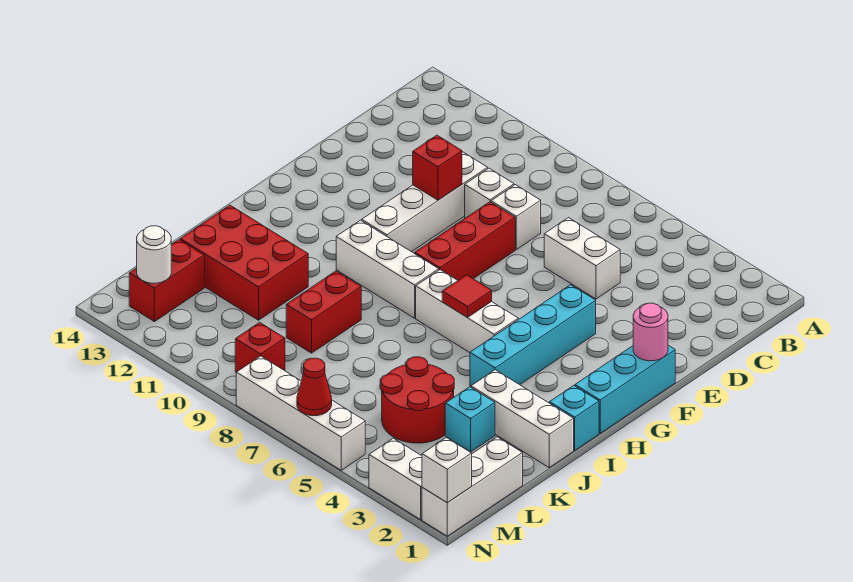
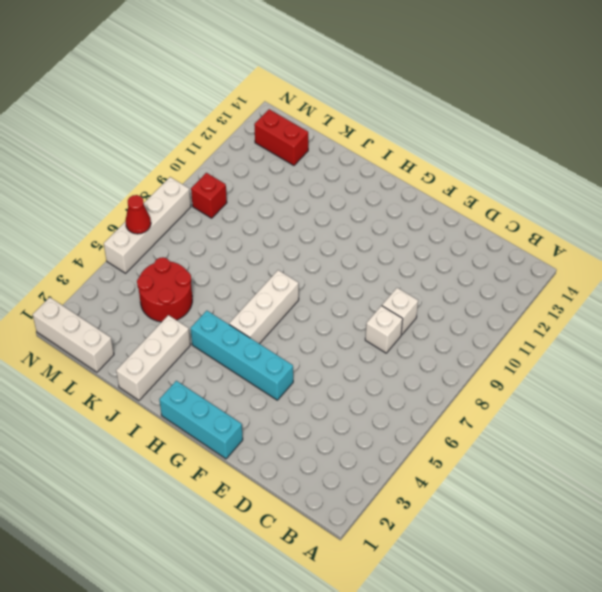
none -> white 1x2 brick [544,218,620,299]
none -> white 1x4 brick [362,152,488,252]
none -> red 1x3 brick [415,202,515,280]

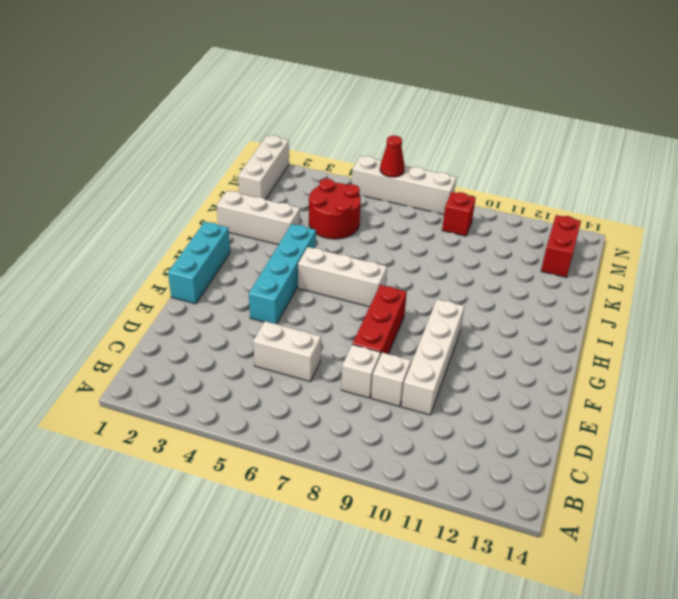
none -> white 1x3 brick [336,220,439,318]
none -> cyan 1x1 brick [549,386,599,450]
none -> red 1x2 brick [286,271,361,353]

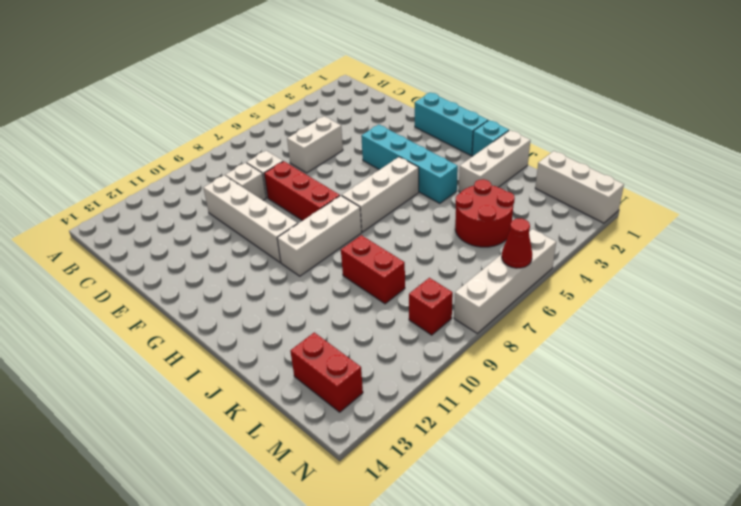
none -> red 2x3 brick [180,205,308,320]
none -> cyan 1x1 brick [445,387,495,452]
none -> white 1x2 brick [369,438,422,520]

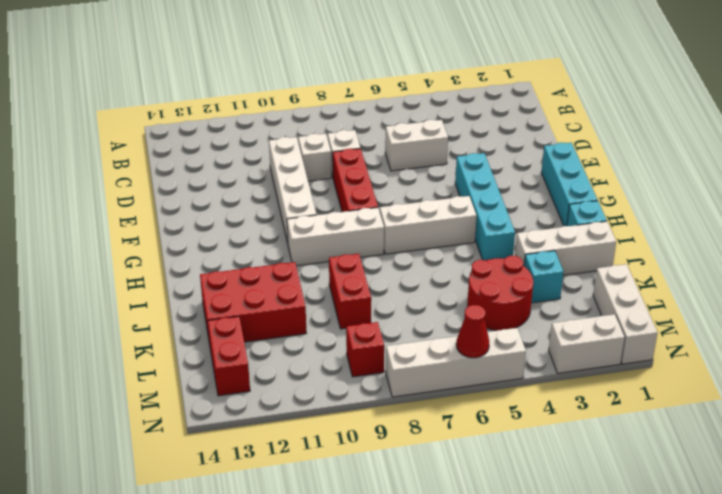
none -> red 1x1 brick [413,135,462,200]
none -> pink 1x1 round brick [633,303,668,361]
none -> red 1x1 tile [442,275,492,317]

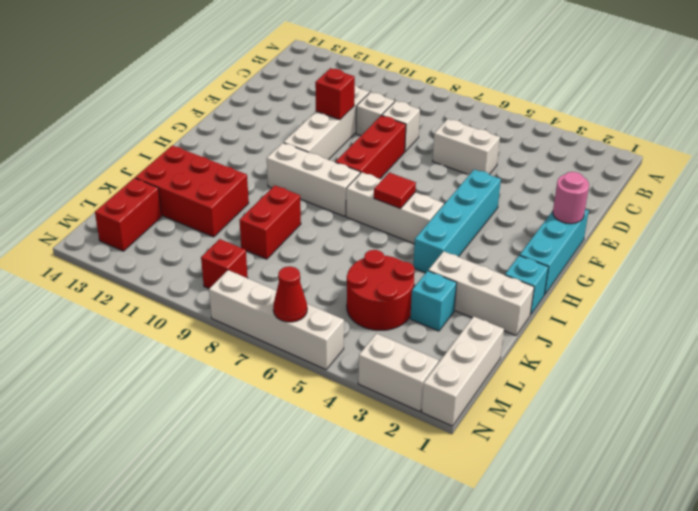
none -> white 1x1 round brick [137,226,171,283]
none -> white 1x1 brick [422,437,472,503]

